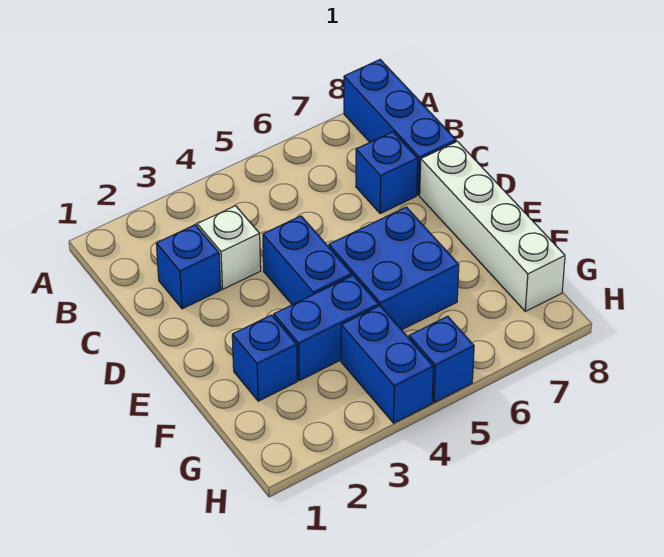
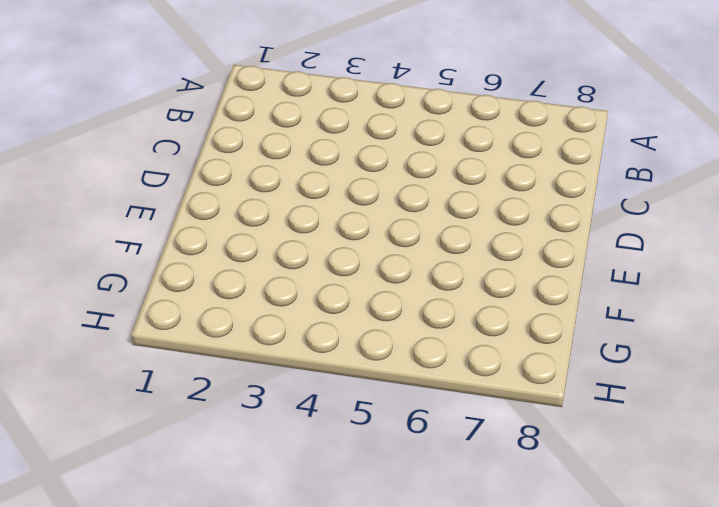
none -> blue 1x3 brick [344,60,456,195]
none -> blue 1x1 brick [156,225,221,309]

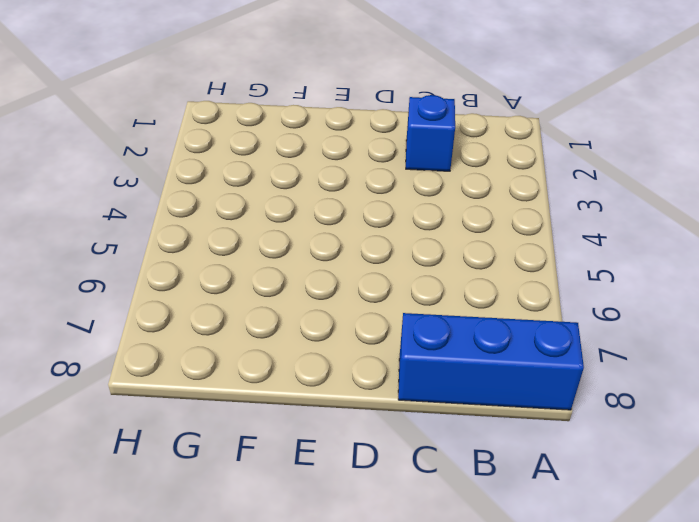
none -> white 1x1 brick [197,206,261,289]
none -> blue 1x1 brick [356,132,418,214]

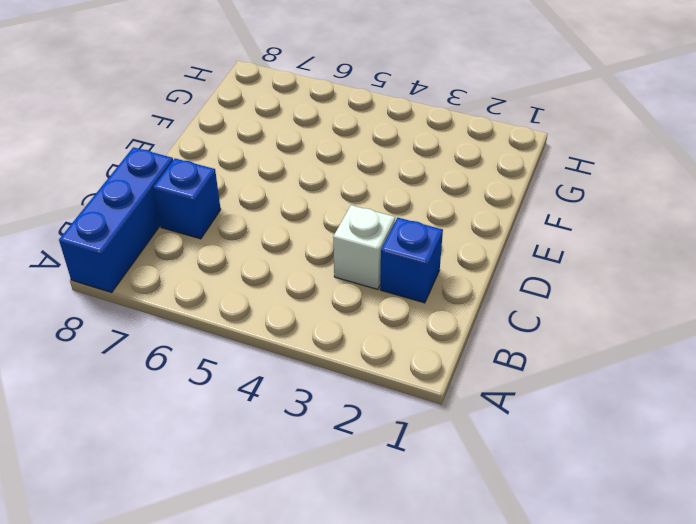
none -> blue 1x2 brick [263,216,352,305]
none -> white 1x4 brick [420,141,565,311]

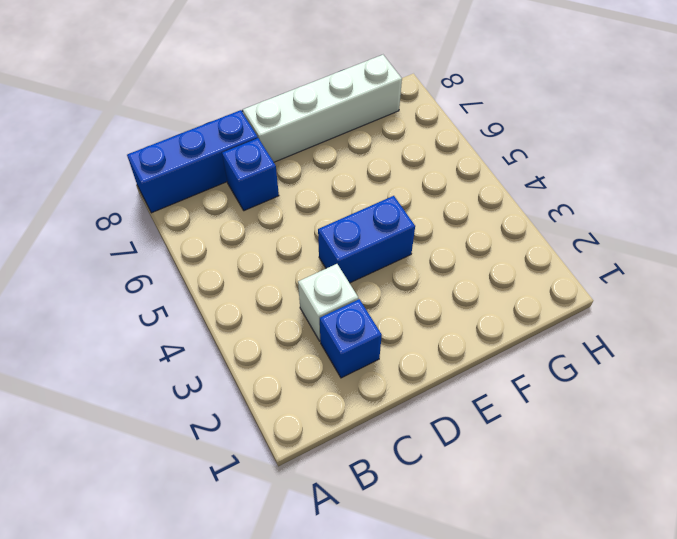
none -> blue 2x2 brick [329,207,459,330]
none -> blue 1x1 brick [232,315,297,401]

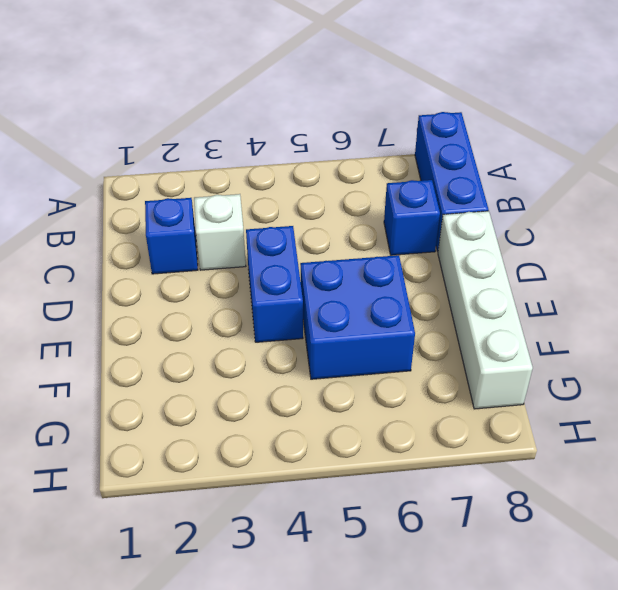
none -> blue 1x1 brick [232,315,297,401]
none -> blue 1x2 brick [274,275,379,381]

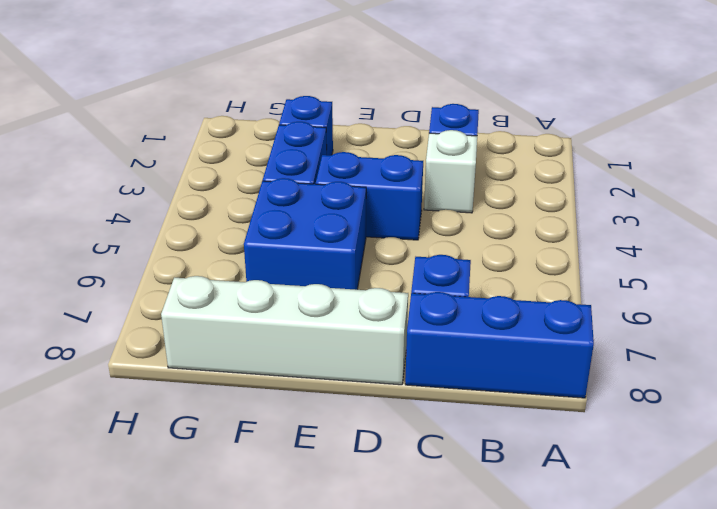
none -> blue 1x2 brick [341,306,434,423]
none -> blue 1x1 brick [409,316,474,403]

